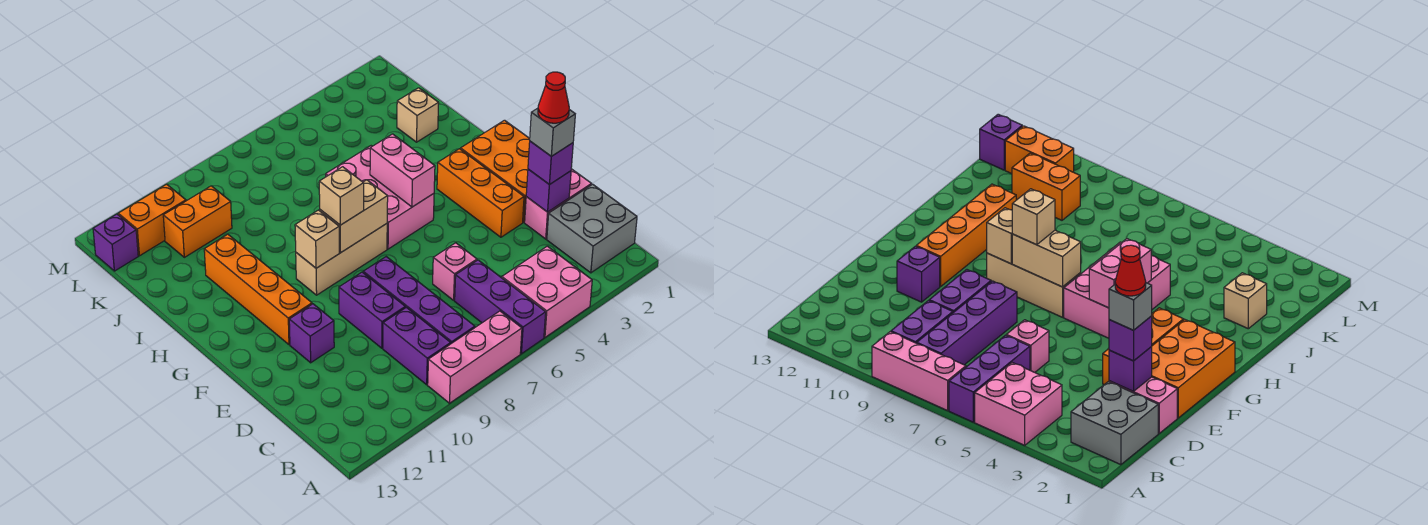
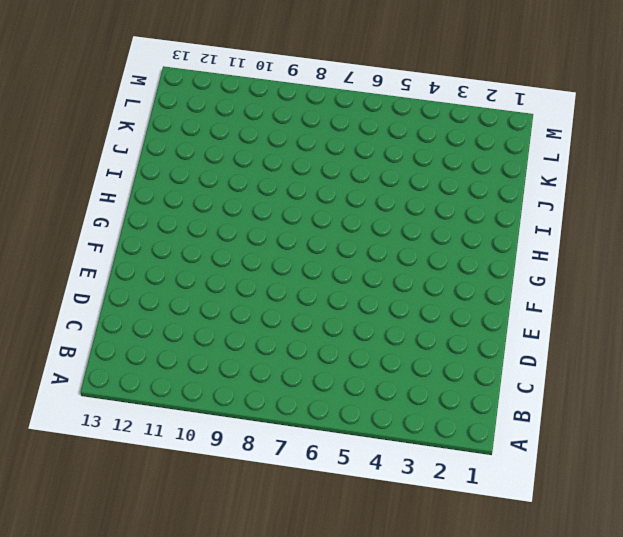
none -> pink 2x2 brick [502,246,592,337]
none -> purple 1x3 brick [455,260,546,354]
none -> pink 1x3 brick [428,311,522,403]

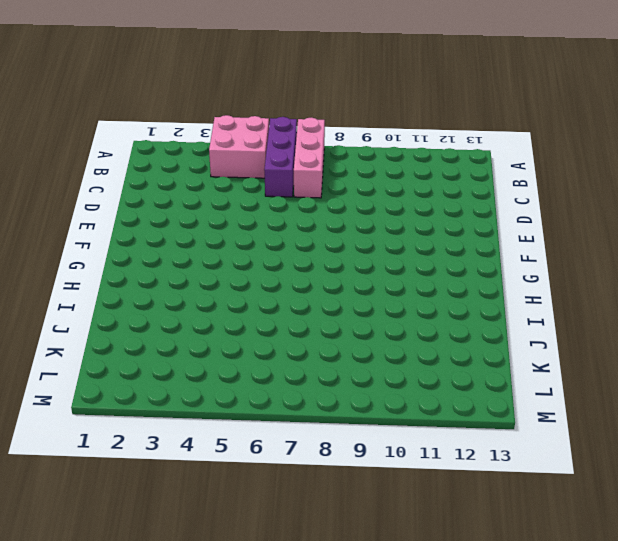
pink 1x3 brick [294,118,325,198] -> pink 1x3 brick turned to [428,311,522,403]
none -> grey 2x2 brick [547,184,637,273]
none -> purple 1x4 brick [363,257,475,344]
none -> purple 1x2 brick [383,307,451,385]

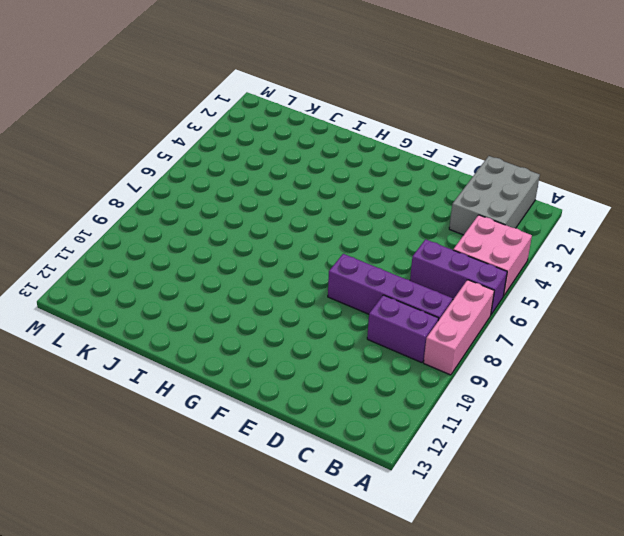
grey 2x3 brick [449,156,540,235] -> grey 2x2 brick [547,184,637,273]
none -> pink 1x2 brick [525,169,591,239]
none -> pink 1x1 brick [433,243,477,300]
none -> purple 1x2 brick [339,272,405,348]

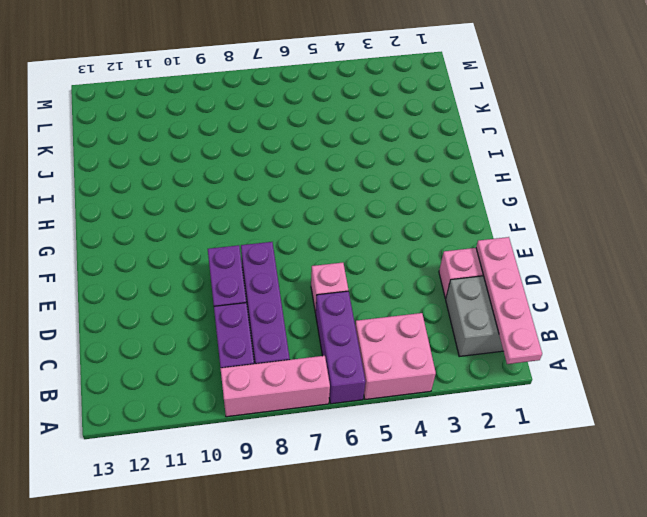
pink 1x4 plate [476,237,542,364] -> none
none -> orange 2x3 brick [461,120,530,222]
none -> orange 1x3 brick [437,149,524,237]
none -> purple 1x1 brick [289,304,334,363]

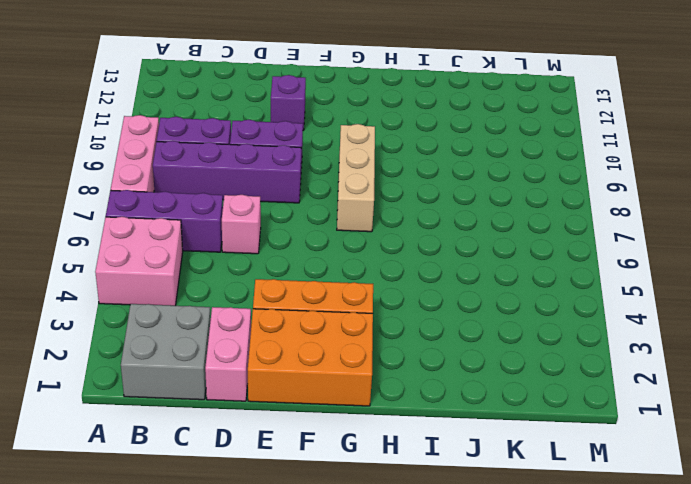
none -> orange 1x4 brick [204,234,312,345]
none -> pink 2x3 brick [326,146,434,249]
none -> tan 1x1 brick [397,88,439,142]

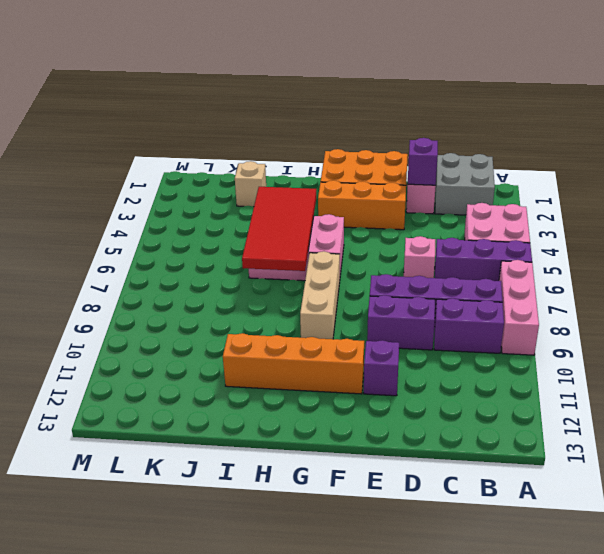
red 2x4 tile [242,187,316,271] -> pink 1x2 brick [370,134,435,207]
none -> orange 1x2 brick [163,186,232,257]
none -> orange 1x2 brick [118,184,186,256]
none -> purple 1x1 brick [93,214,138,271]

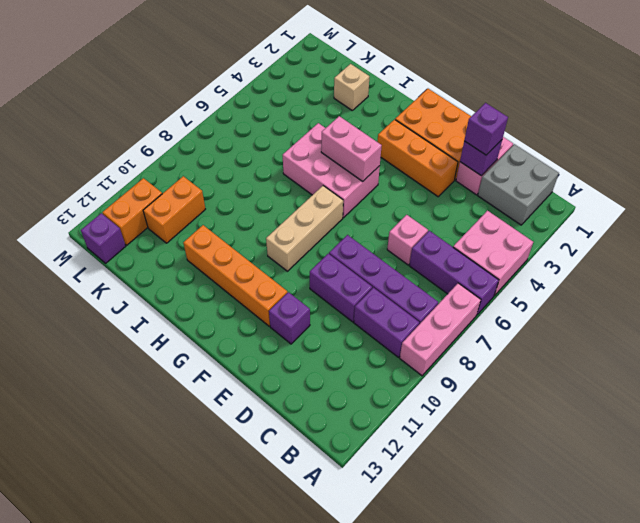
none -> tan 1x2 brick [320,180,388,253]
none -> tan 1x1 brick [295,210,339,268]
none -> tan 1x1 brick [319,167,364,225]

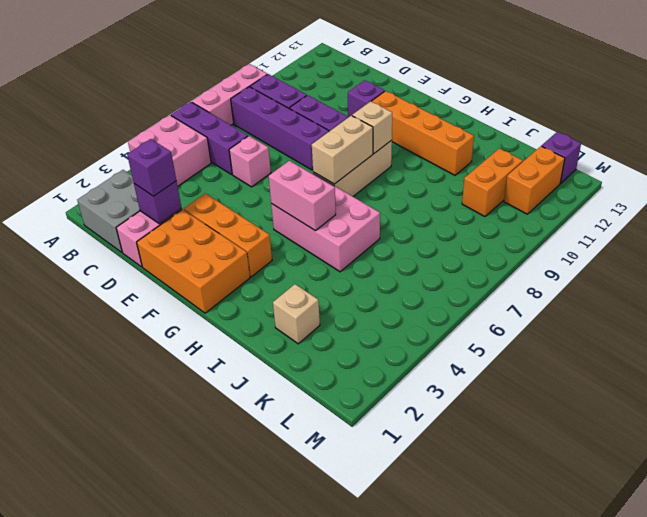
none -> tan 1x1 brick [319,167,364,225]
none -> grey 1x1 brick [530,108,575,156]
none -> red 1x1 cone [538,72,569,123]

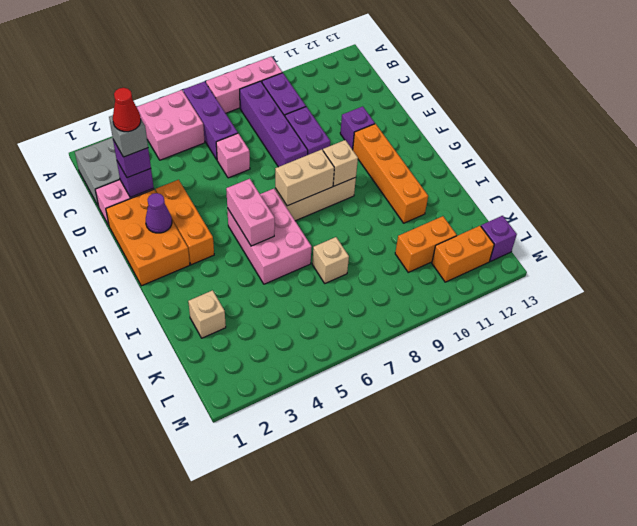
purple 1x1 cone [146,193,172,233] -> none
tan 1x1 brick [312,237,349,283] -> tan 1x1 brick moved to [319,167,364,225]

